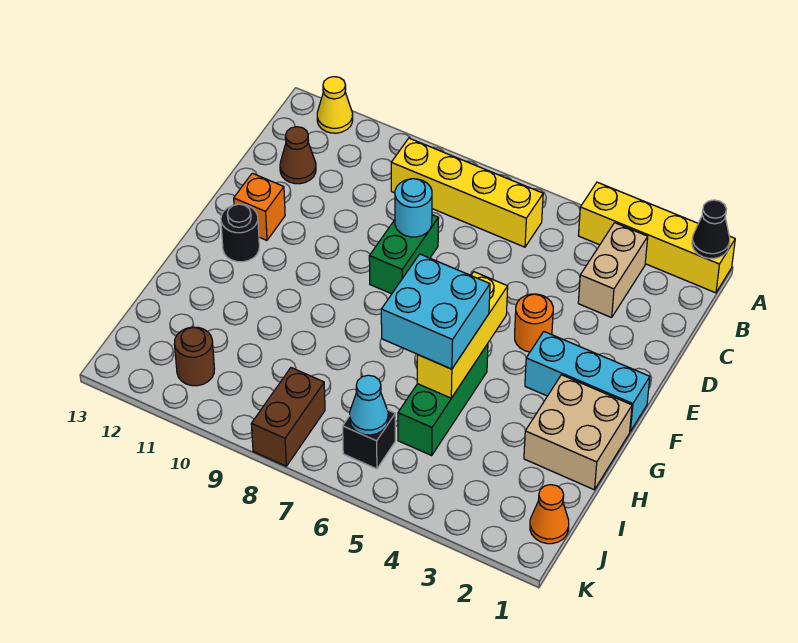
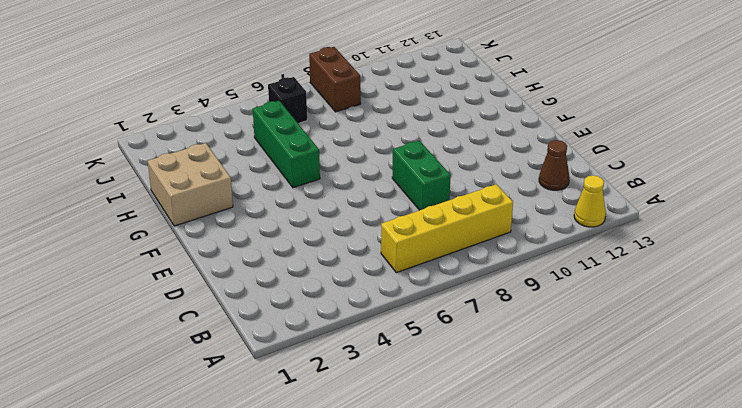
none -> yellow 1x4 brick [578,182,735,293]
none -> tan 1x2 brick [578,223,648,318]
none -> orange 1x1 round brick [515,294,553,352]

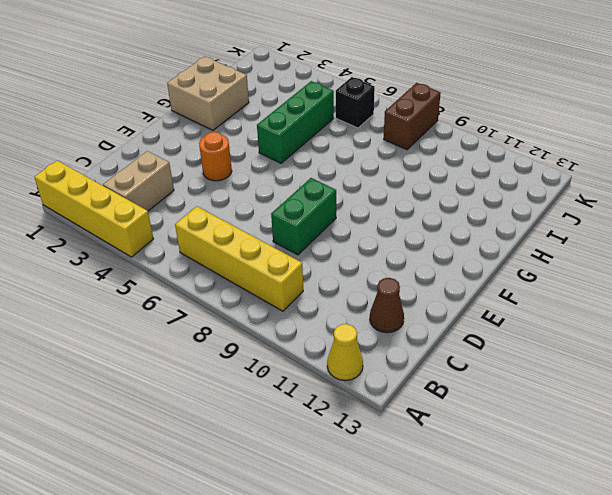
none -> orange 1x1 brick [234,173,285,240]
none -> cyan 1x3 brick [525,332,650,431]
none -> black 1x1 round brick [221,204,259,262]

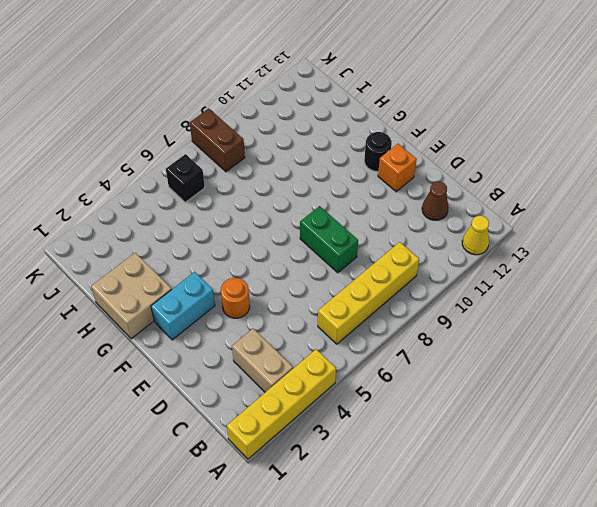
cyan 1x2 brick [151,272,215,340] -> cyan 1x3 brick [525,332,650,431]
none -> green 1x3 brick [398,344,488,455]
none -> orange 1x1 cone [530,485,569,544]
none -> brown 1x1 round brick [174,327,215,386]

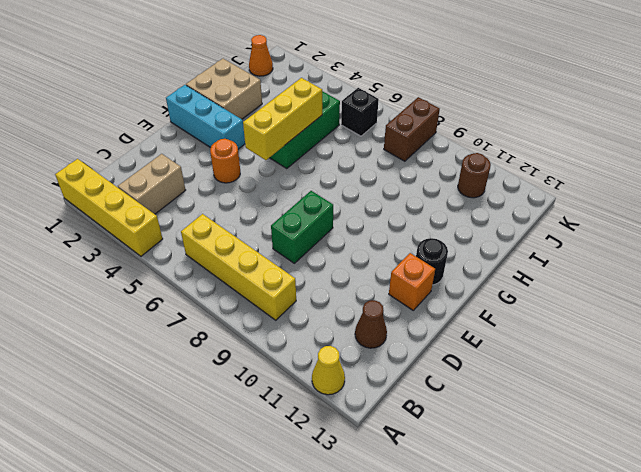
none -> black 1x1 cone [692,200,730,259]
none -> cyan 1x1 round brick [395,179,432,237]
none -> cyan 1x1 cone [350,375,388,435]

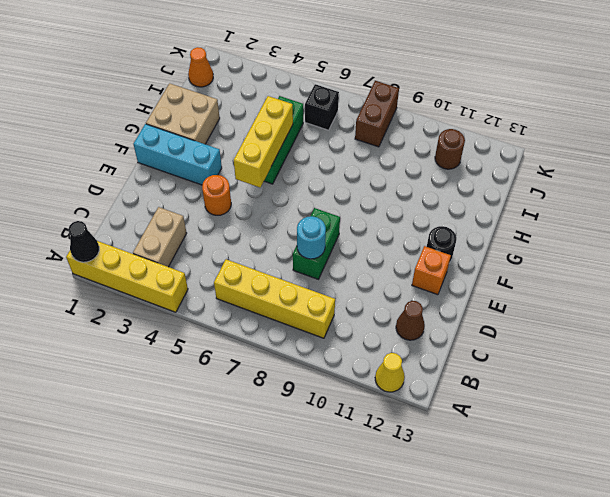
none -> cyan 1x1 cone [350,375,388,435]
none -> cyan 2x2 brick [381,254,490,369]

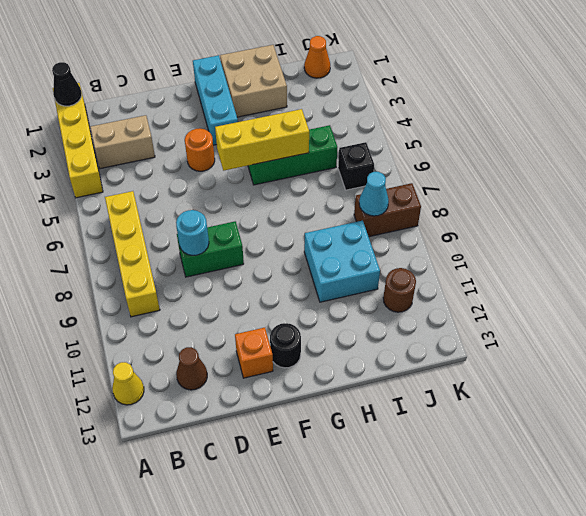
cyan 2x2 brick [304,220,380,302] -> cyan 2x2 brick moved to [381,254,490,369]
cyan 1x1 cone [359,172,389,216] -> cyan 1x1 cone moved to [350,375,388,435]

